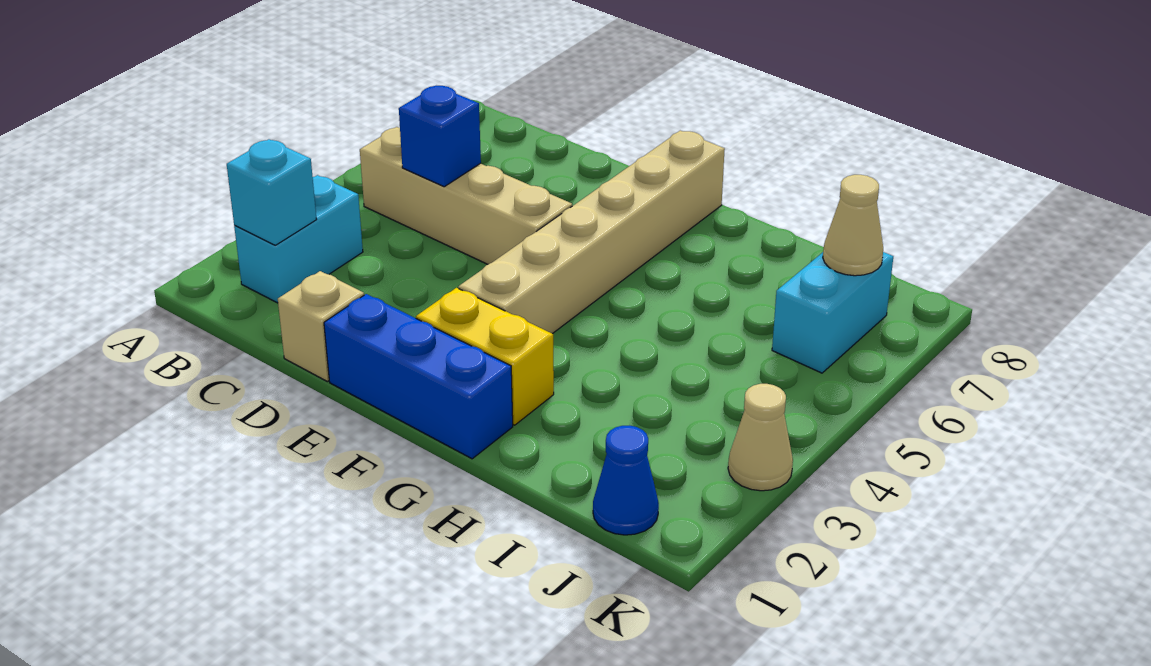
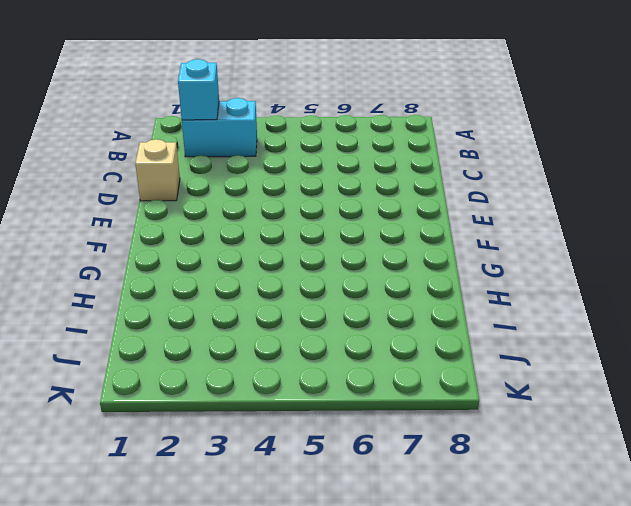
none -> tan 1x4 brick [360,127,572,264]
none -> blue 1x3 brick [324,294,513,459]
none -> yellow 1x2 brick [416,288,554,425]

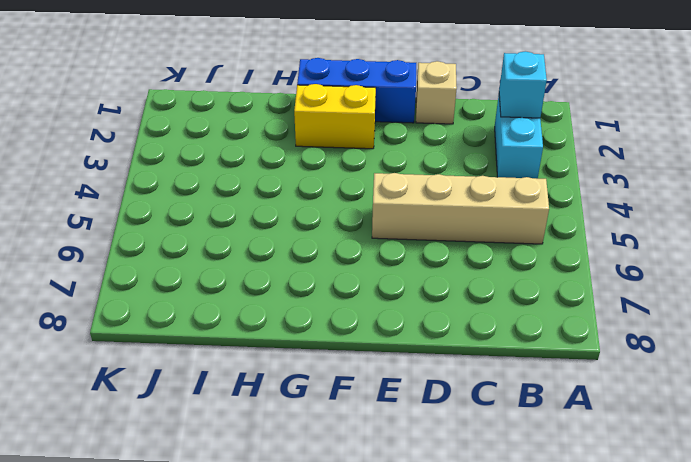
none -> tan 1x6 brick [458,131,725,334]
none -> blue 1x1 cone [593,426,659,535]
none -> cyan 1x2 brick [772,252,893,373]

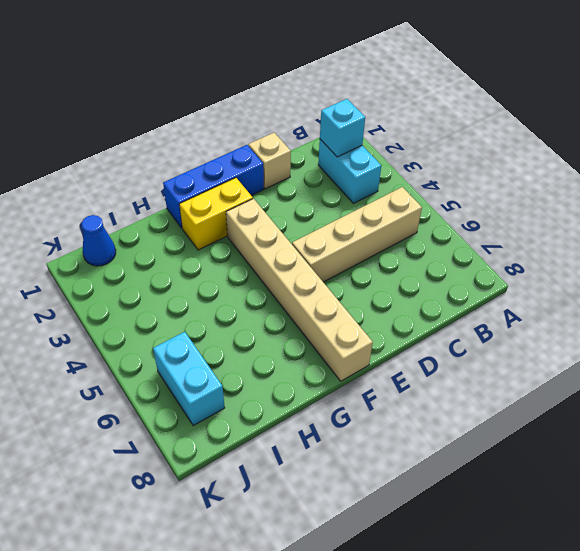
none -> tan 1x1 cone [728,384,793,491]
none -> blue 1x1 brick [399,86,481,187]
none -> tan 1x1 cone [823,175,883,276]

